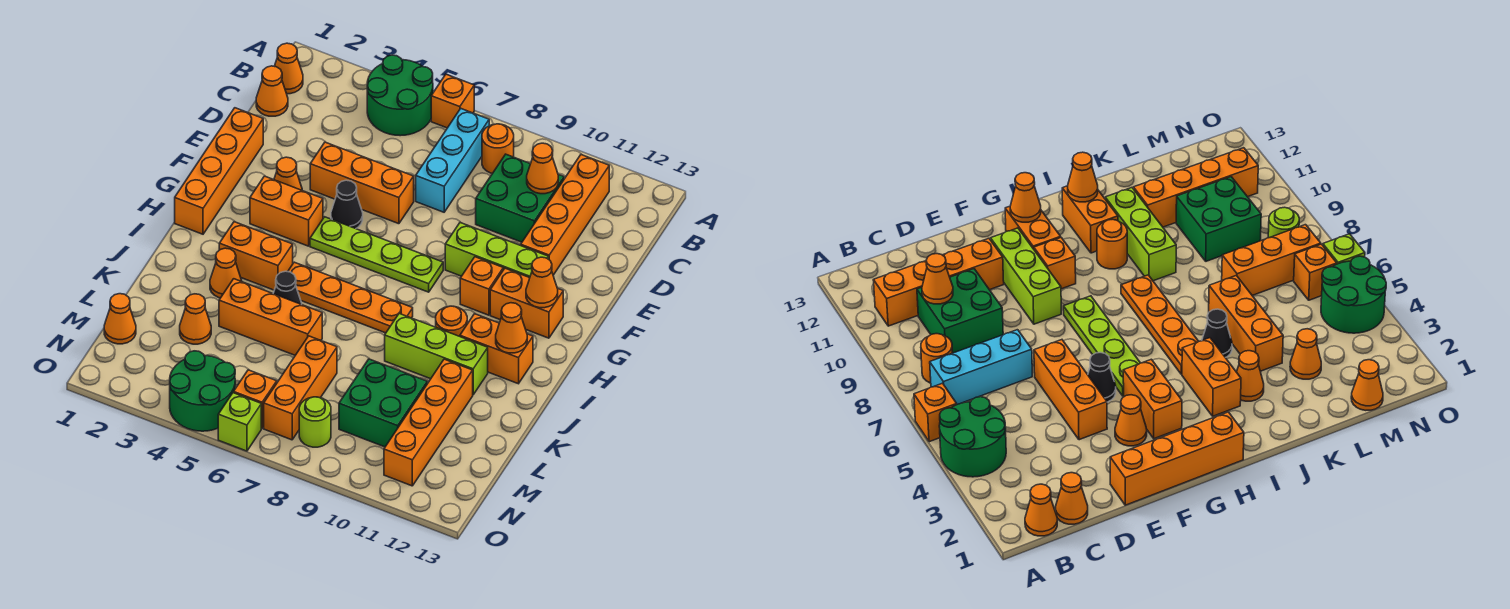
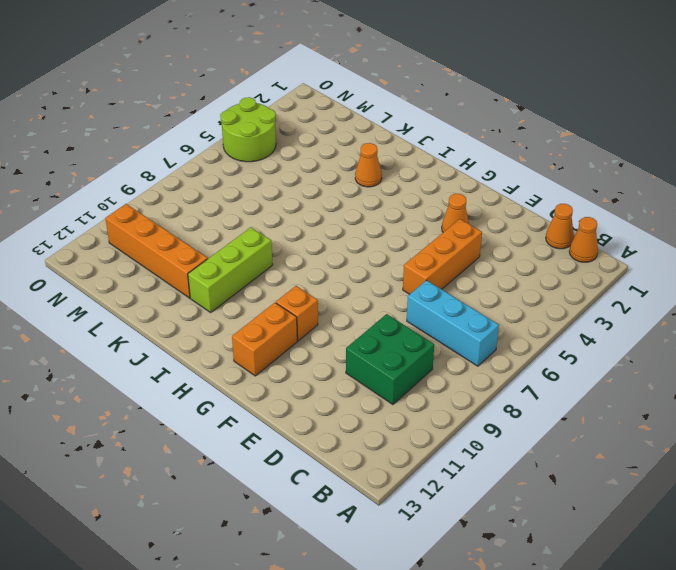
lime 2x2 round brick [220,97,276,162] -> green 2x2 round brick [170,351,235,431]
none -> green 2x2 round brick [367,55,433,136]
none -> orange 1x1 brick [431,74,474,128]
none -> orange 1x1 round brick [482,124,514,174]
none -> orange 1x4 brick [521,155,609,275]

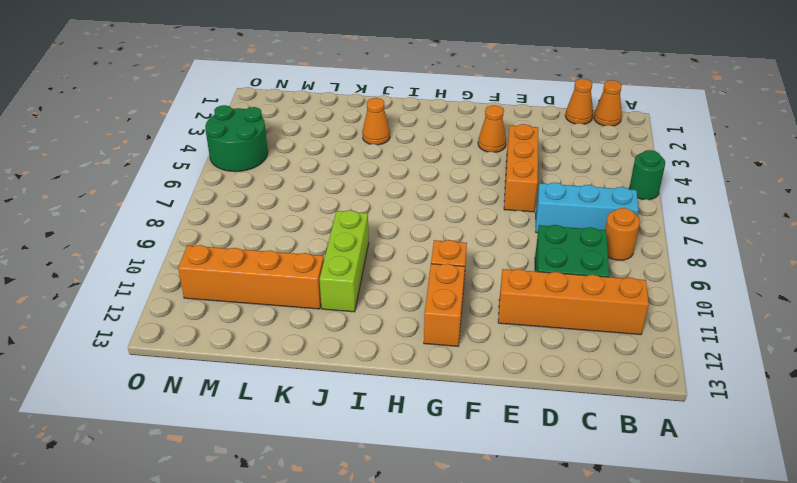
green 1x1 round brick [629,150,665,200] -> green 2x2 round brick [367,55,433,136]
none -> orange 1x1 brick [431,74,474,128]
none -> orange 1x4 brick [175,108,263,234]
none -> black 1x1 cone [331,180,363,229]
none -> lime 1x3 brick [445,222,549,278]

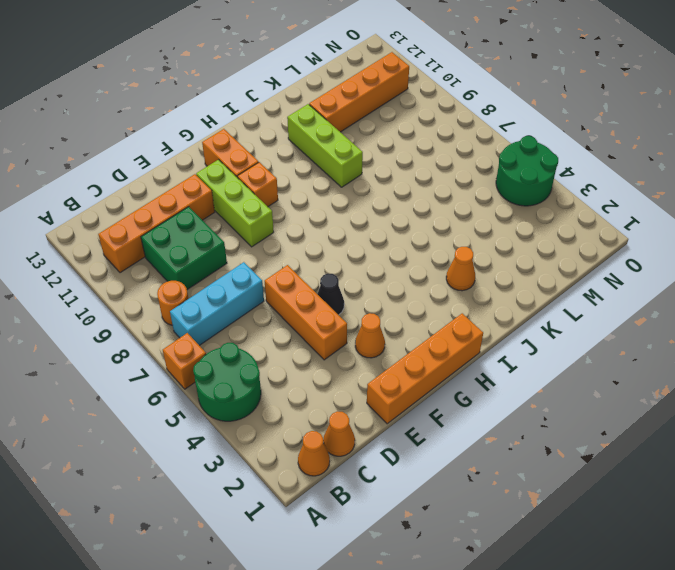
none -> orange 1x2 brick [250,176,323,246]
none -> lime 1x4 plate [310,217,443,292]
none -> orange 1x2 brick [219,222,293,290]
none -> orange 1x4 plate [288,262,413,333]

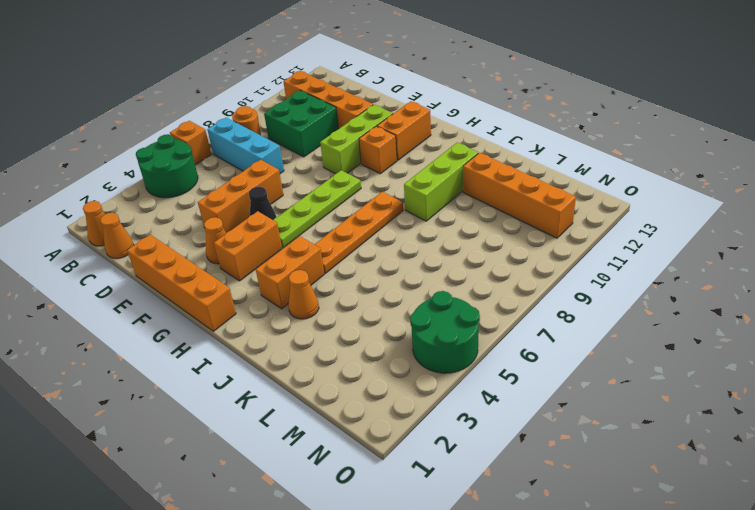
none -> orange 1x1 round brick [436,306,467,336]
none -> orange 1x2 brick [460,314,533,384]
none -> black 1x1 cone [273,271,302,304]
none -> orange 1x3 brick [219,279,322,355]

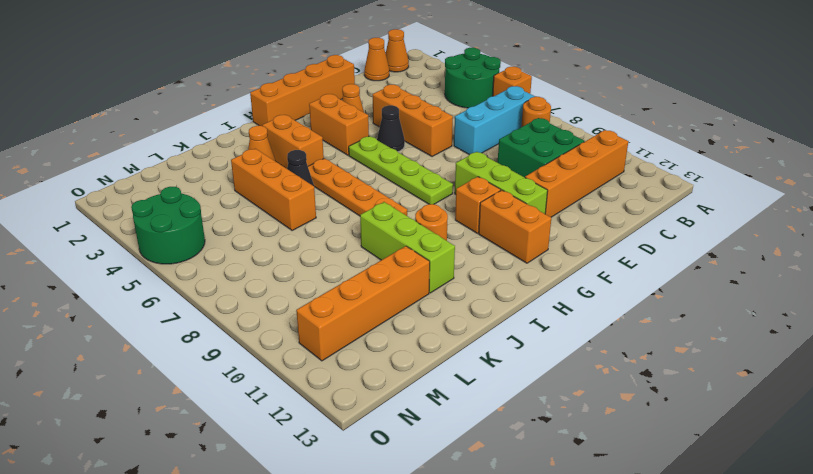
none -> orange 1x2 brick [460,314,533,384]
none -> orange 1x1 cone [180,294,211,344]
none -> orange 1x3 brick [264,336,337,440]
none -> green 2x2 brick [339,359,427,447]

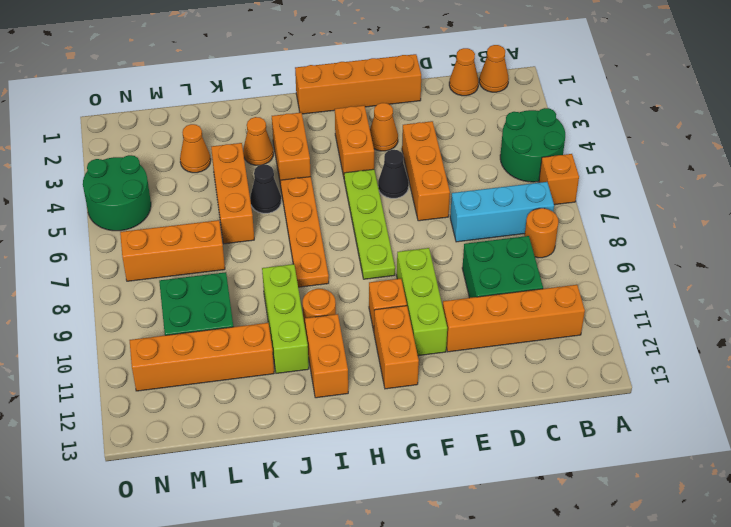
none -> orange 1x1 cone [104,294,136,344]
none -> orange 1x1 brick [234,370,277,428]
none -> lime 1x1 round brick [299,397,331,447]
none -> lime 1x1 brick [218,393,261,451]

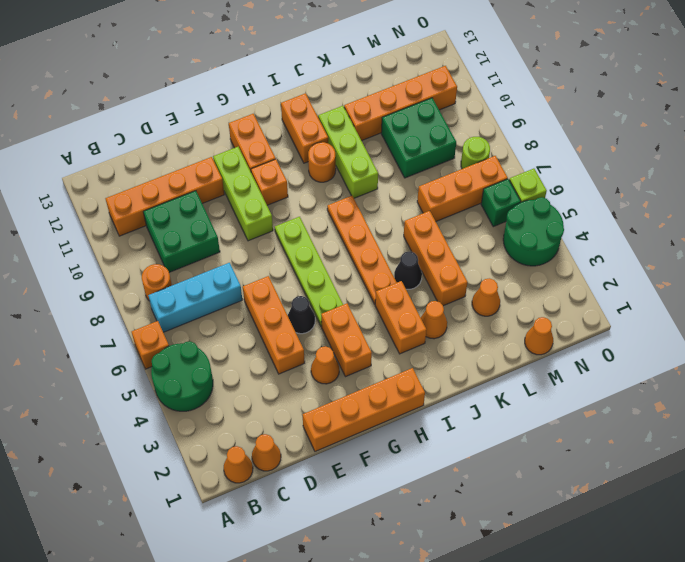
green 1x1 brick [481,179,521,227] -> orange 1x1 brick [234,370,277,428]
none -> orange 1x1 cone [527,143,558,194]
none -> orange 1x1 cone [526,257,558,308]
none -> orange 1x1 cone [496,303,527,353]

